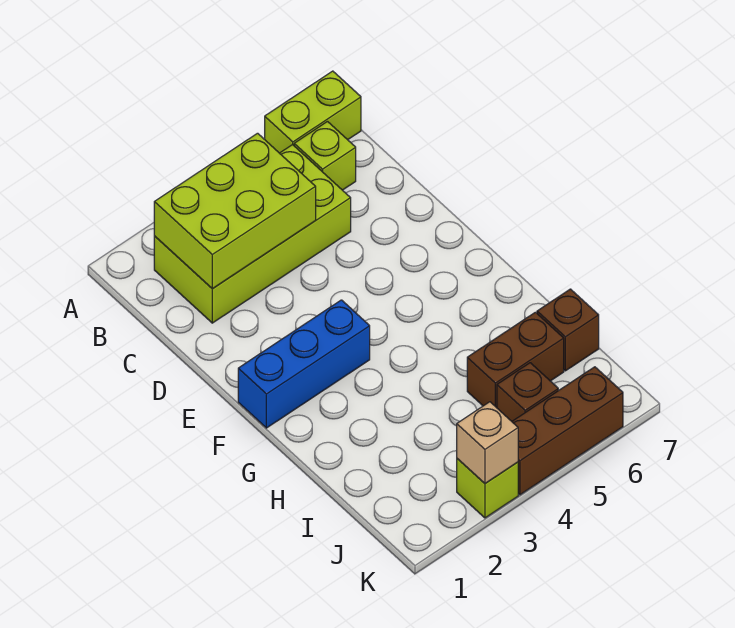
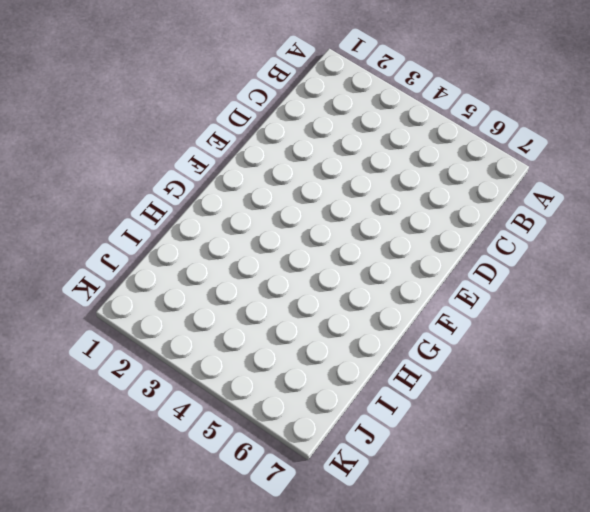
none -> lime 1x2 brick [265,71,361,153]
none -> lime 2x4 brick [154,145,351,323]

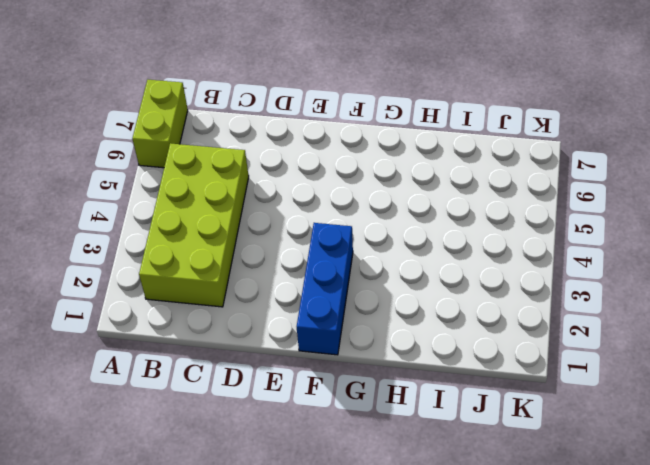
none -> lime 1x1 brick [294,122,356,190]
none -> brown 1x2 brick [467,312,564,408]

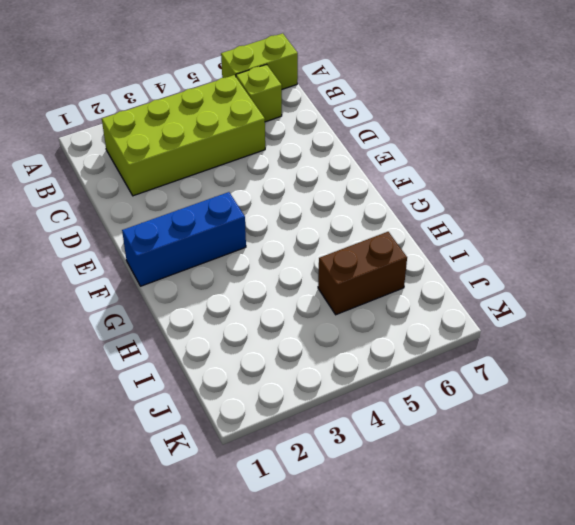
none -> brown 1x1 brick [537,289,599,371]
none -> brown 1x1 brick [497,363,558,421]

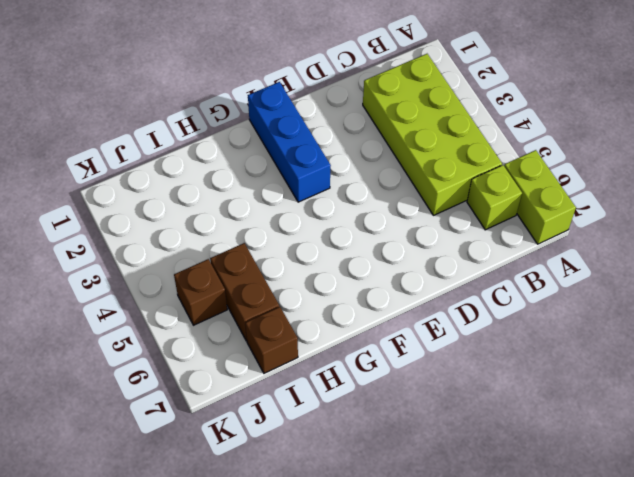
none -> lime 1x1 brick [457,459,518,518]
none -> brown 1x3 brick [512,367,623,495]

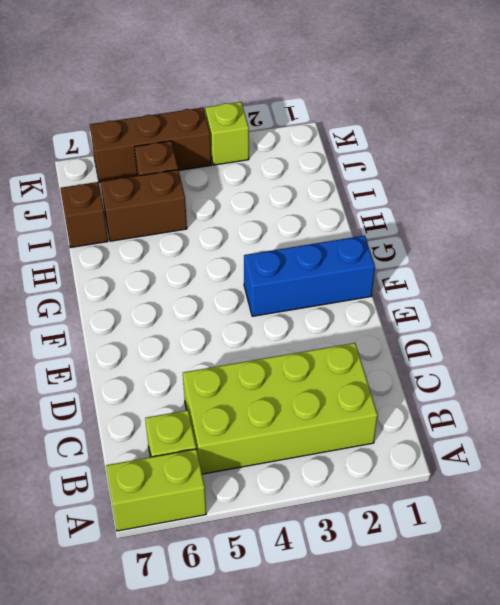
none -> lime 2x3 brick [154,133,316,289]
none -> tan 1x1 brick [457,402,518,483]

